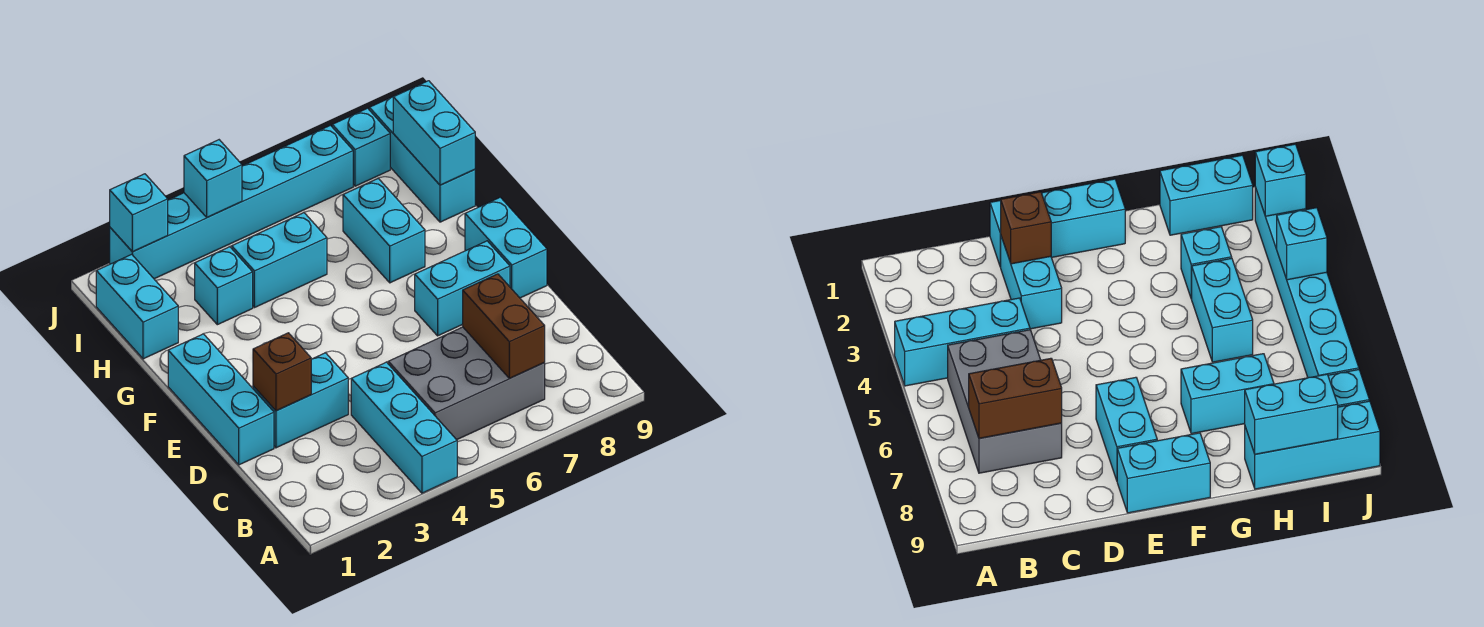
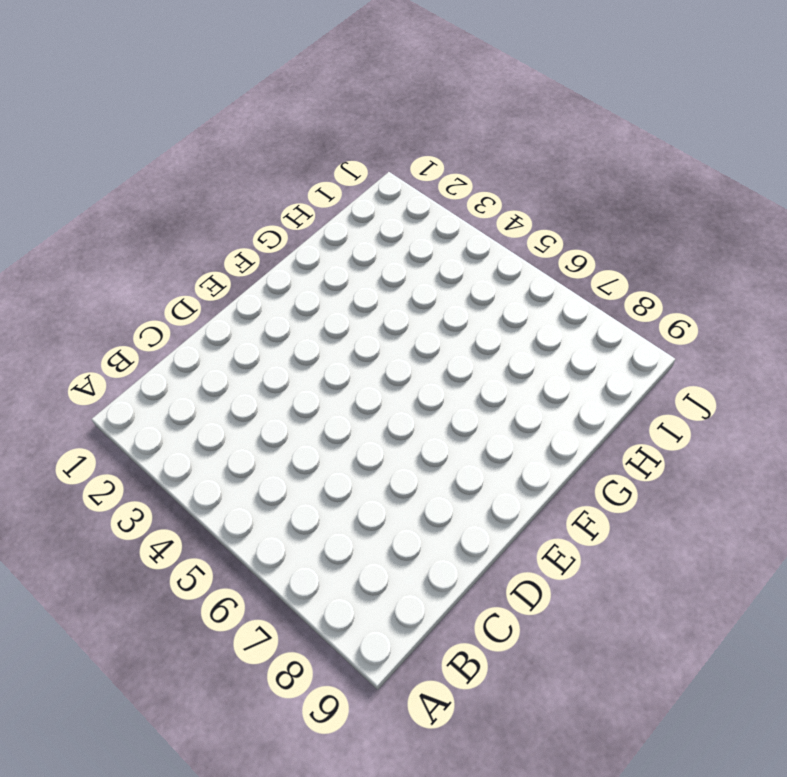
none -> cyan 1x3 brick [351,362,457,493]
none -> grey 2x3 brick [388,327,545,440]
none -> cyan 1x3 brick [168,334,274,465]

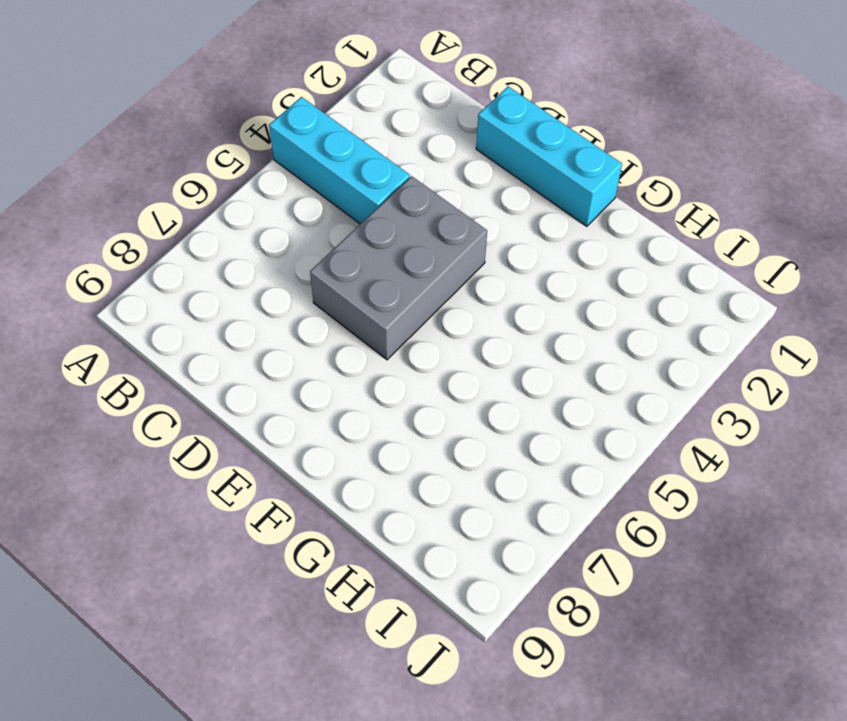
grey 2x3 brick [310,176,487,360] -> grey 2x3 brick moved to [388,327,545,440]
none -> cyan 1x2 brick [253,353,348,448]
none -> cyan 1x2 brick [415,241,510,336]
none -> cyan 1x2 brick [465,197,547,298]

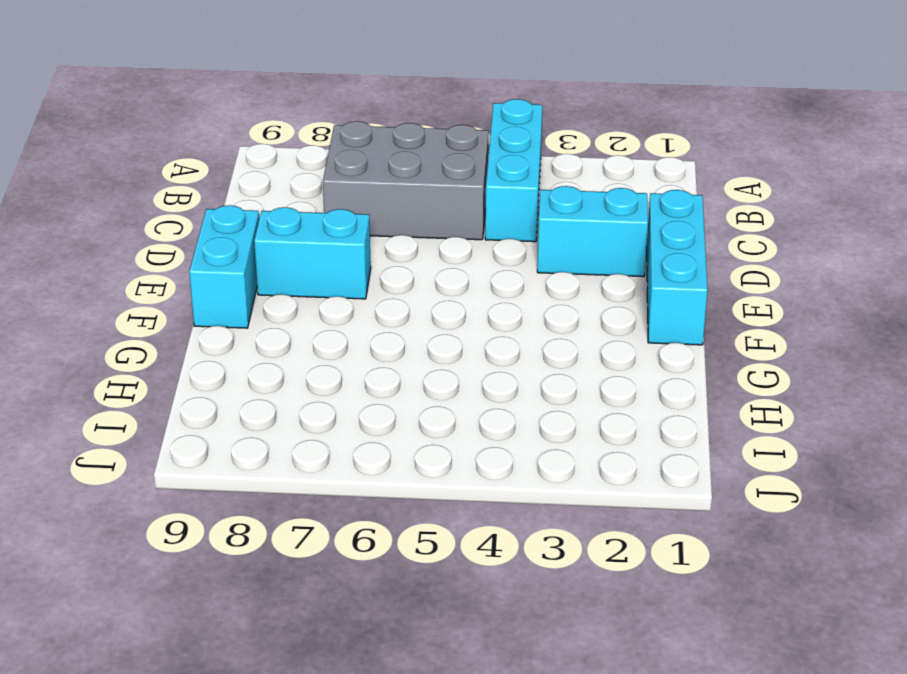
none -> cyan 1x2 brick [343,178,425,283]
none -> cyan 1x2 brick [96,254,178,359]
none -> cyan 1x1 brick [195,247,253,325]

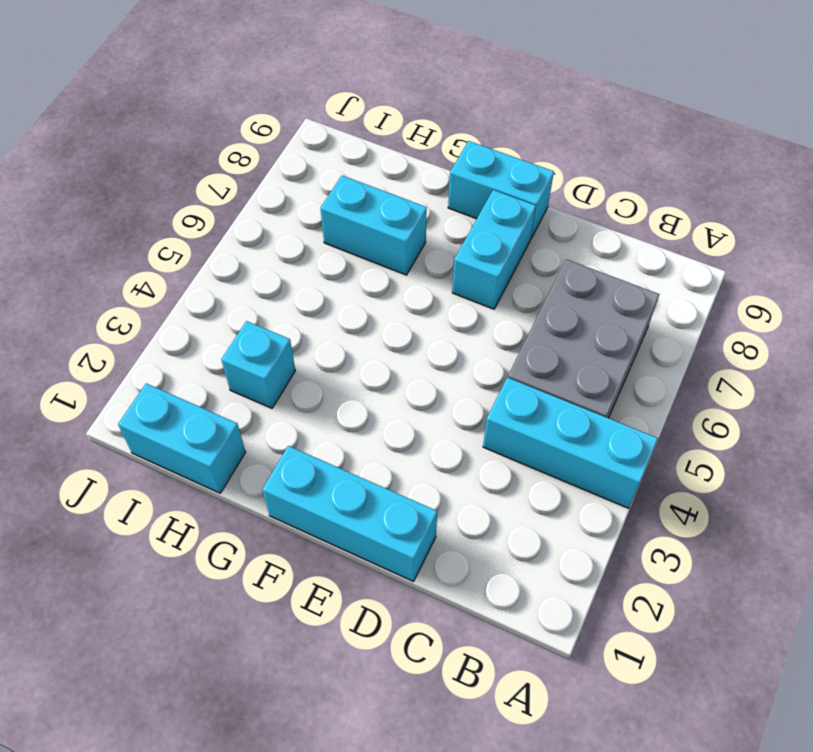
none -> cyan 1x2 brick [253,353,348,448]
none -> cyan 1x2 brick [232,213,327,308]
none -> cyan 1x3 brick [369,91,475,222]

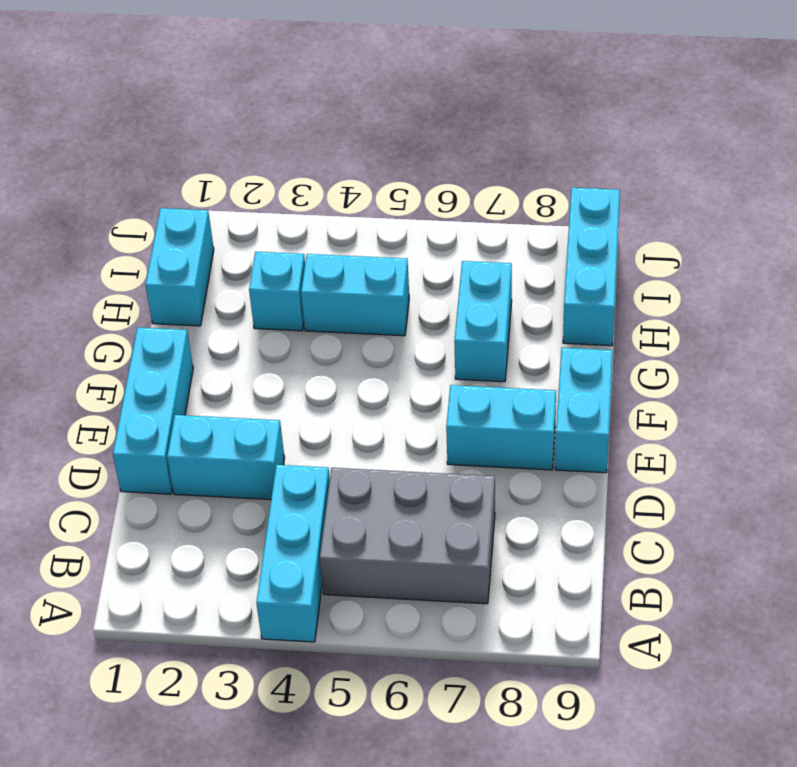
none -> cyan 1x6 brick [110,125,353,279]
none -> cyan 1x1 brick [332,108,390,186]
none -> brown 1x2 brick [463,274,545,378]

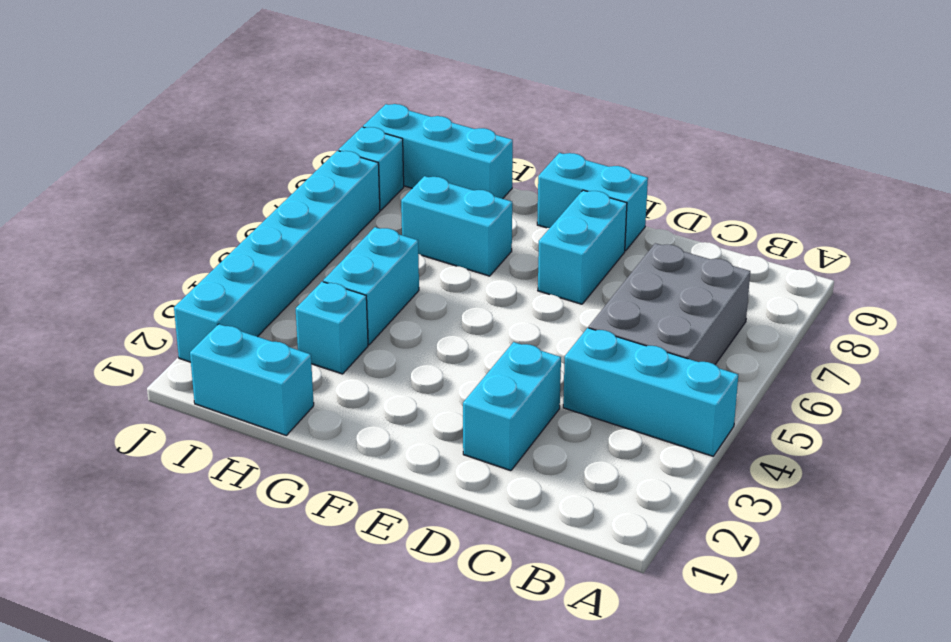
none -> cyan 1x3 brick [168,334,274,465]
none -> brown 1x2 brick [463,274,545,378]
none -> brown 1x1 brick [253,333,311,411]

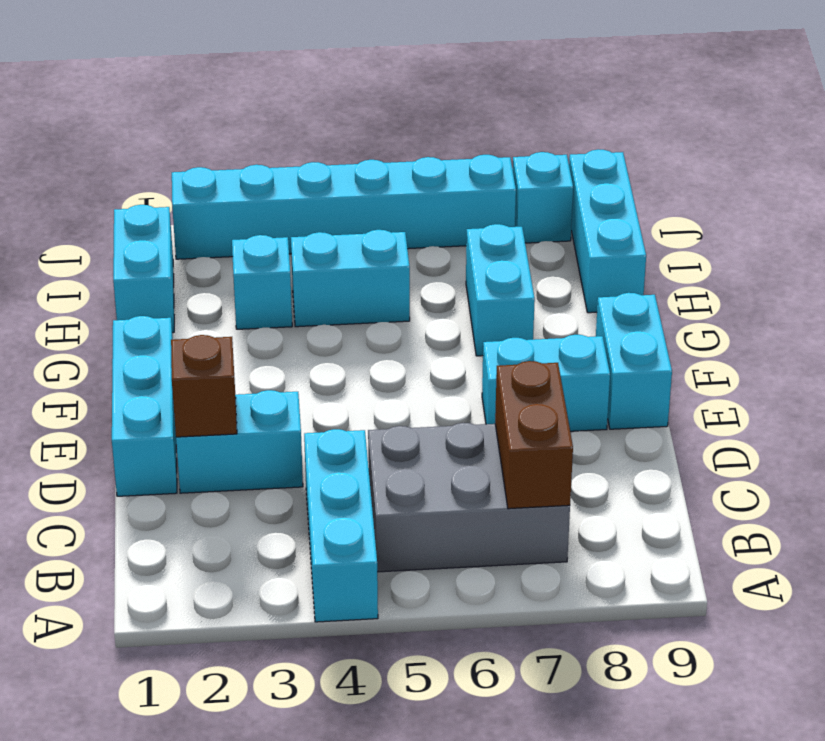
none -> cyan 1x2 brick [393,81,475,185]
none -> cyan 1x1 brick [110,174,168,252]
none -> cyan 1x1 brick [184,140,242,217]

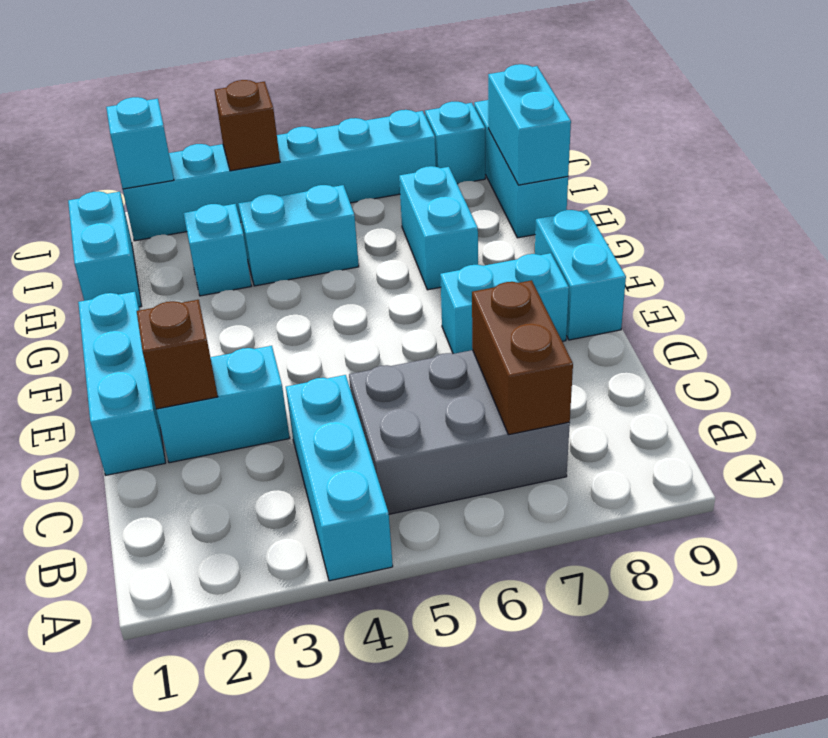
brown 1x1 brick [215,80,280,171] -> cyan 1x1 brick [184,140,242,217]

